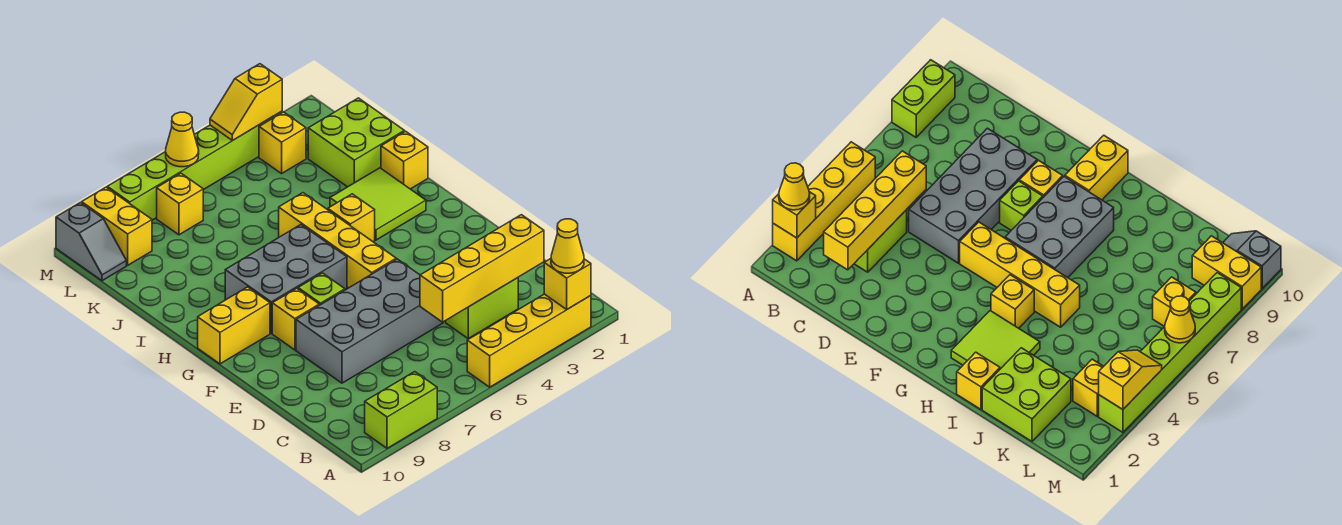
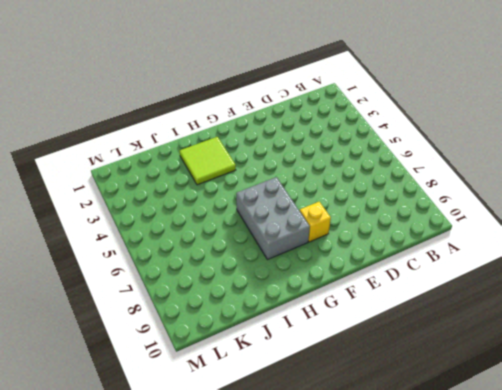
none -> yellow 1x4 brick [467,294,591,387]
none -> lime 1x2 brick [365,372,437,448]
none -> lime 1x2 brick [446,278,518,339]

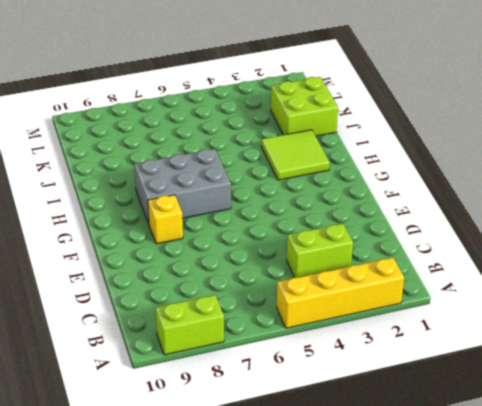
none -> grey 2x4 brick [296,259,443,383]
none -> yellow 1x4 brick [279,193,396,288]
none -> lime 1x1 brick [298,273,345,305]

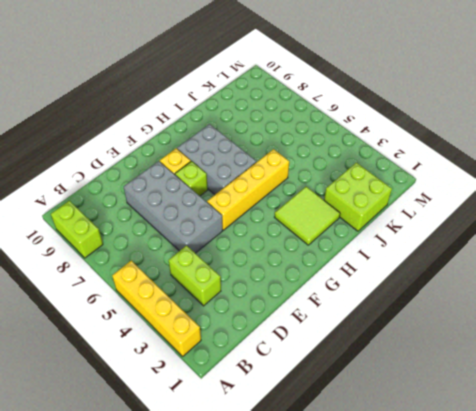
none -> yellow 1x2 brick [198,287,270,364]
none -> yellow 1x1 brick [328,194,375,242]
none -> yellow 1x1 brick [381,131,428,189]

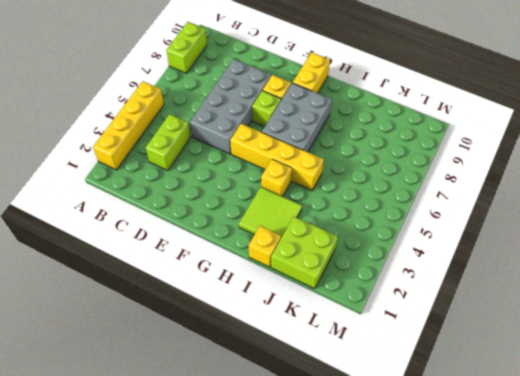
none -> yellow 1x1 brick [259,112,306,174]
none -> yellow 1x1 brick [157,173,203,235]
none -> yellow 1x2 brick [82,187,152,265]

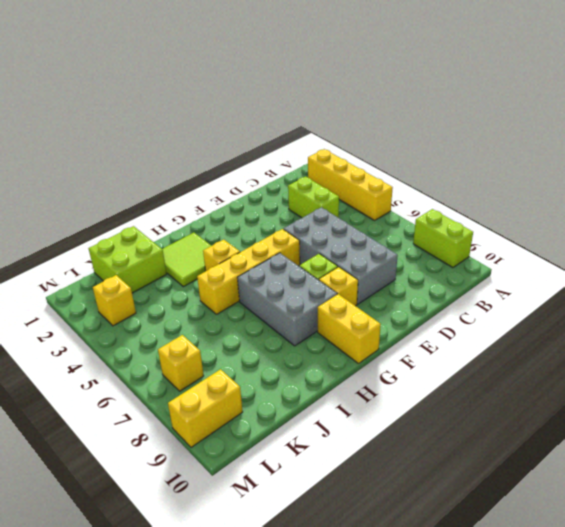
none -> yellow 1x1 brick [381,131,428,189]
none -> grey 1x2 slope [56,203,126,281]
none -> lime 1x6 brick [107,111,282,220]

